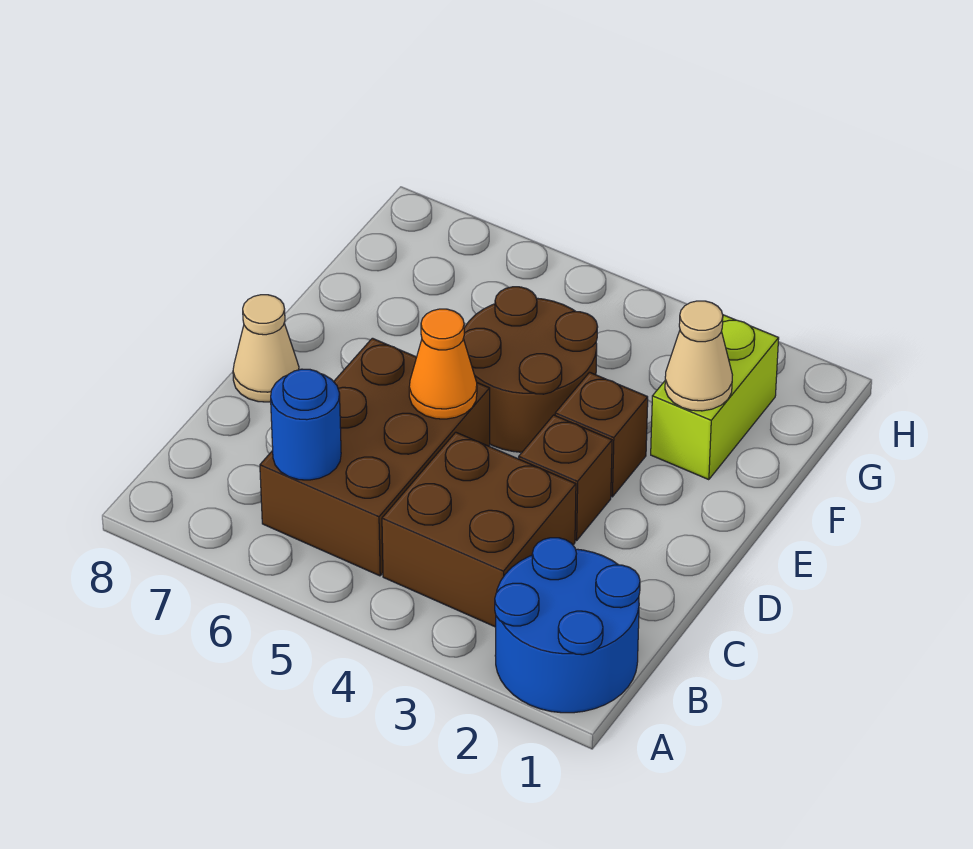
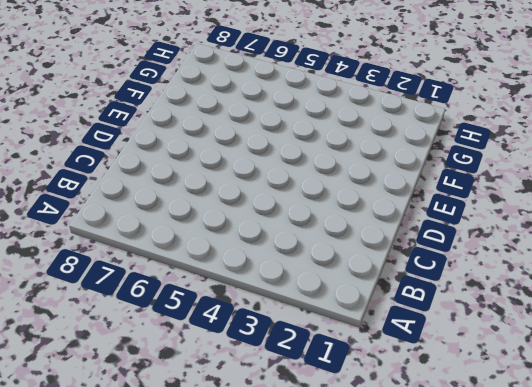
none -> blue 2x2 round brick [495,538,640,713]
none -> brown 2x2 brick [382,432,576,627]

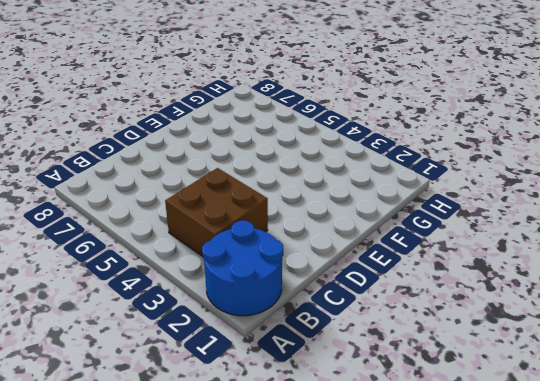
none -> brown 2x3 brick [260,338,490,576]
none -> brown 1x1 brick [519,415,612,541]

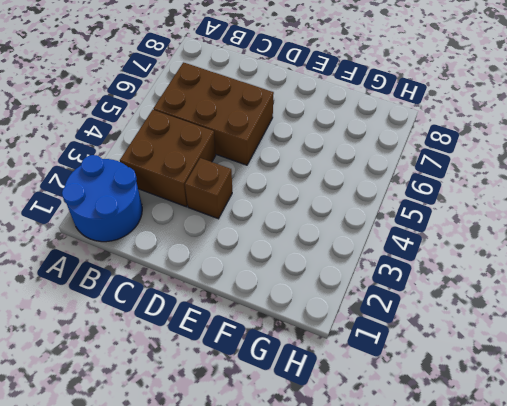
none -> tan 1x1 cone [233,295,299,402]
none -> brown 1x1 brick [555,372,648,497]

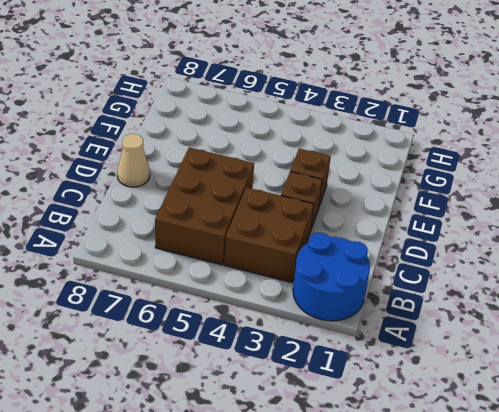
none -> brown 2x2 round brick [463,287,598,452]
none -> lime 1x2 brick [651,315,779,480]

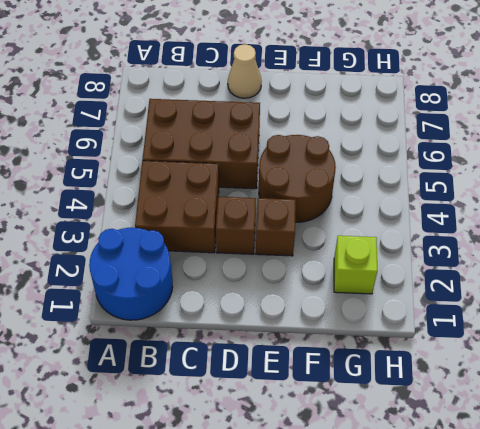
lime 1x1 brick [334,236,377,294] -> lime 1x2 brick [651,315,779,480]
none -> blue 1x1 round brick [271,369,341,480]
none -> orange 1x1 cone [409,309,477,419]

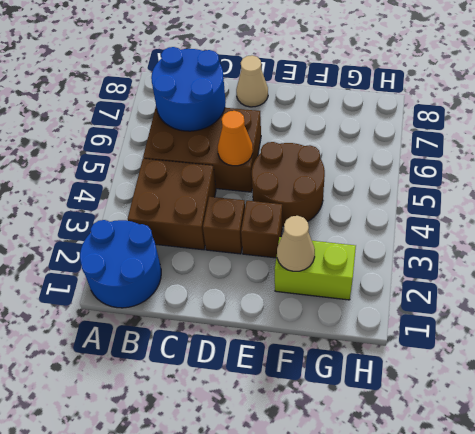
blue 2x2 round brick [151,47,226,131] -> blue 1x1 round brick [271,369,341,480]

